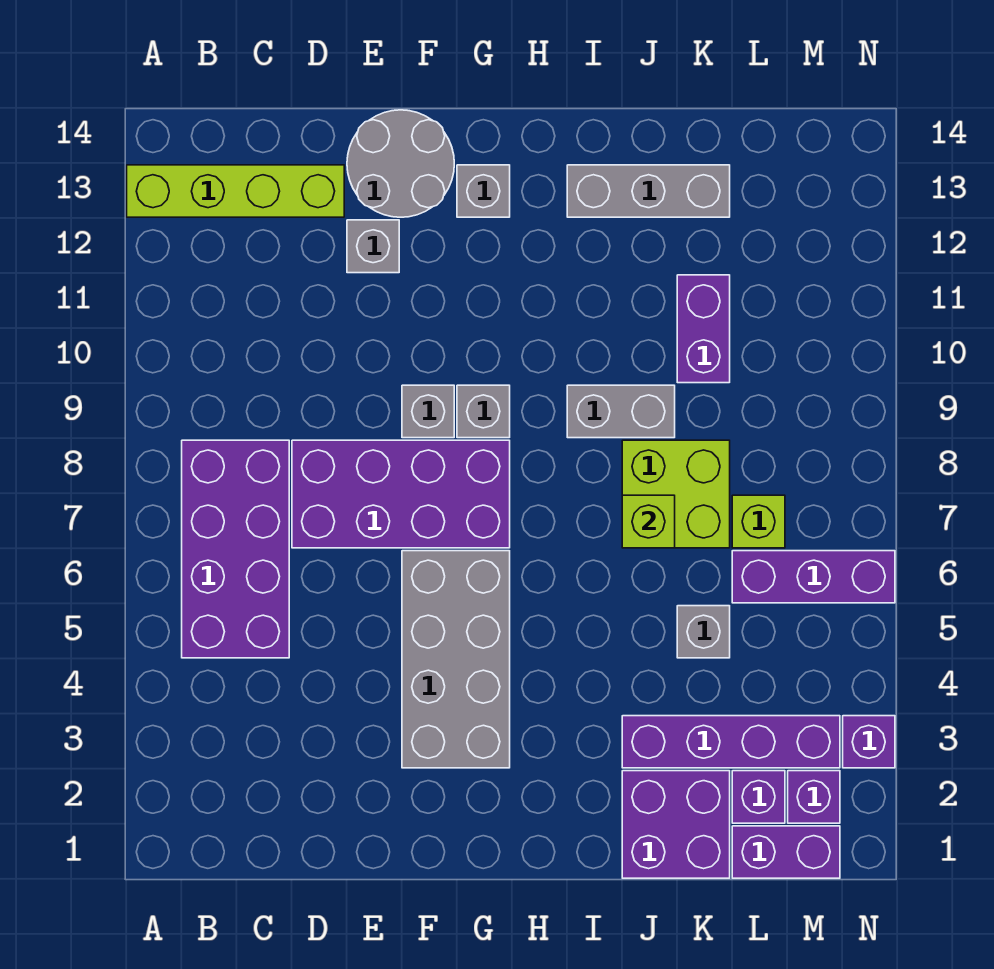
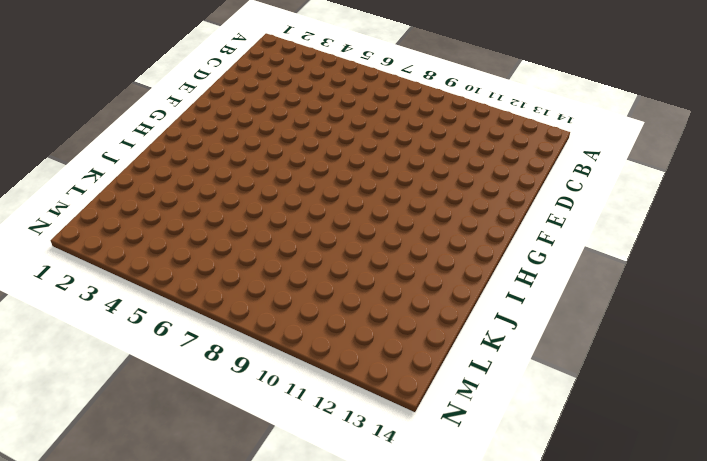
none -> lime 1x4 brick [127,165,344,217]
none -> purple 2x4 brick [182,440,289,658]
none -> purple 2x4 brick [292,440,510,548]

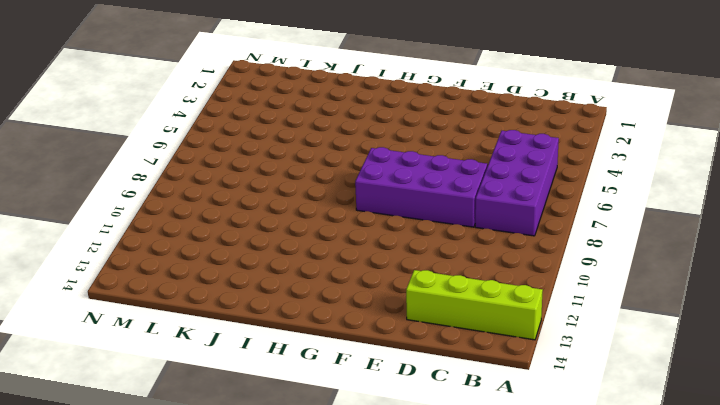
none -> grey 1x1 brick [347,220,399,273]
none -> grey 2x2 round brick [347,110,454,217]
none -> grey 2x4 brick [402,551,510,768]

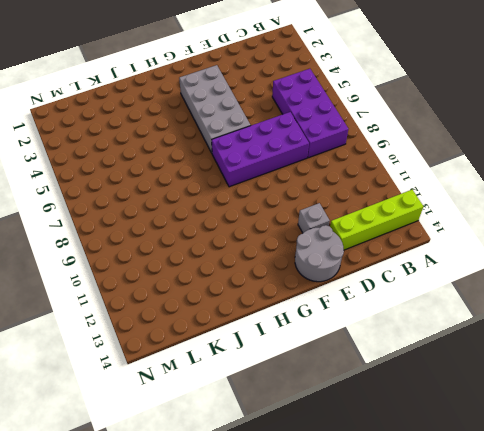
none -> grey 1x1 brick [402,385,454,438]
none -> grey 1x1 brick [457,385,510,438]
none -> grey 1x1 brick [457,165,510,217]

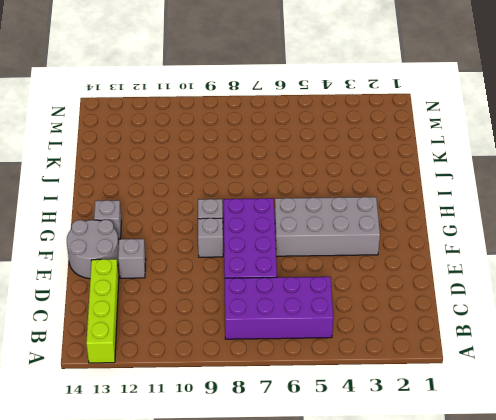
none -> grey 1x2 brick [567,385,675,438]
none -> grey 1x3 brick [567,165,730,217]
none -> purple 2x2 brick [622,771,730,878]

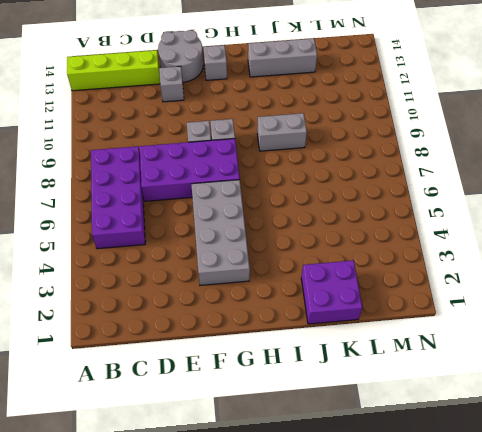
none -> purple 1x4 brick [622,716,840,768]
none -> lime 2x2 brick [622,440,730,548]
none -> grey 1x1 brick [677,606,730,658]

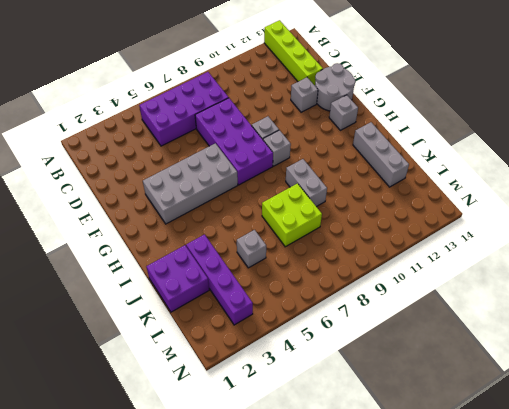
none -> purple 1x2 brick [677,275,730,383]
none -> purple 1x2 brick [732,826,840,878]
none -> purple 1x1 brick [732,771,785,823]

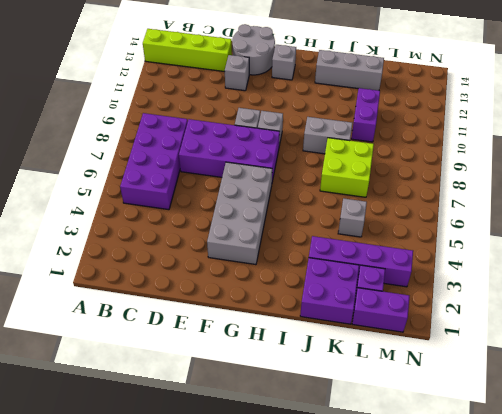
none -> purple 1x3 brick [732,551,895,603]
none -> lime 1x1 brick [732,495,785,548]
none -> purple 1x1 brick [788,771,840,823]

